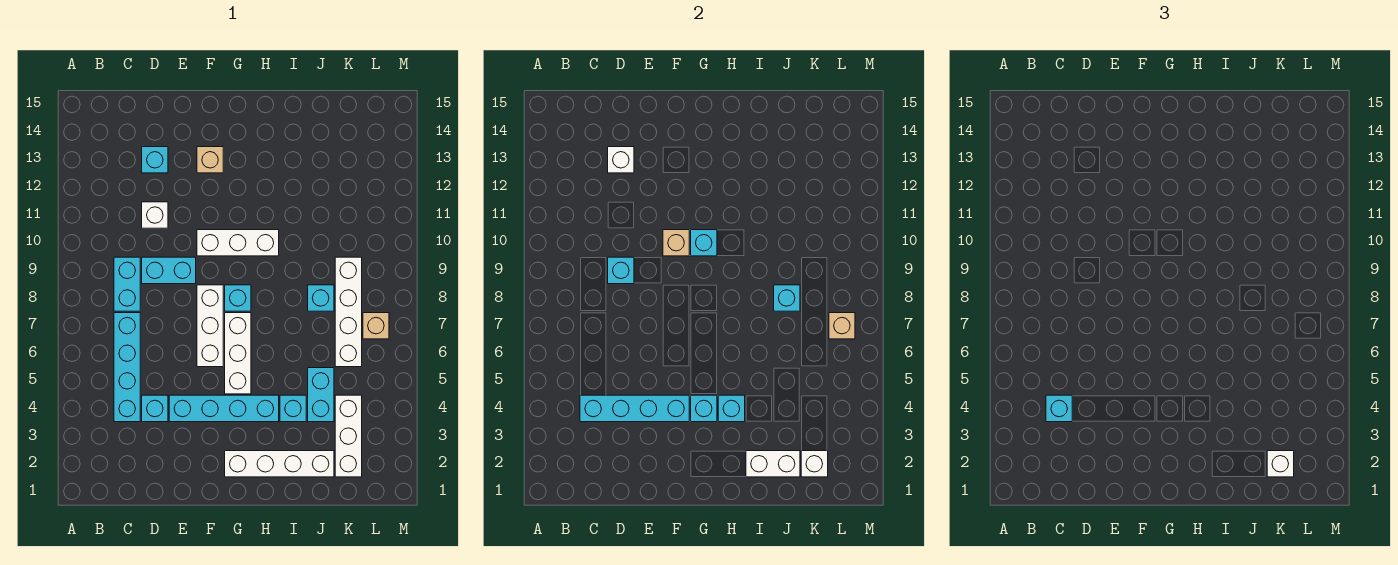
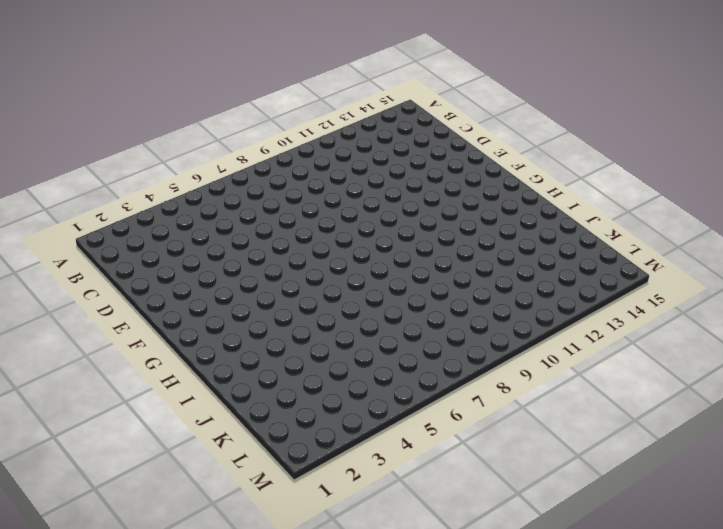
none -> cyan 1x4 brick [114,313,140,422]
none -> cyan 1x2 brick [114,257,140,311]
none -> cyan 1x1 brick [142,395,168,422]
none -> cyan 1x2 brick [142,257,196,284]

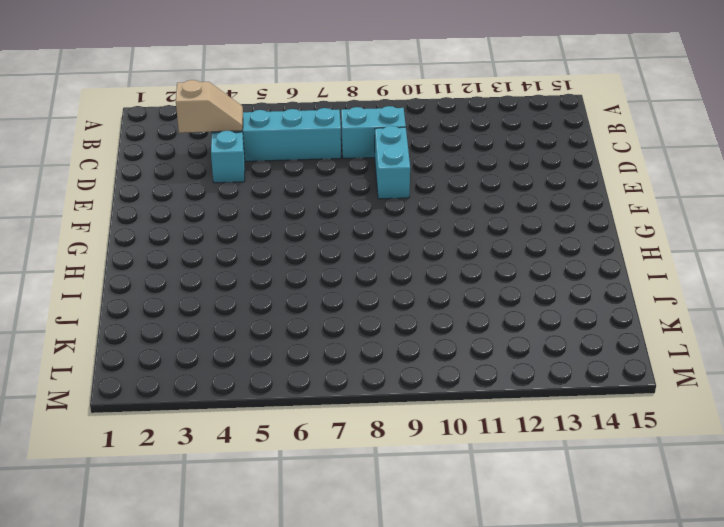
tan 1x2 slope [176,80,243,133] -> cyan 1x4 brick [580,395,689,422]
none -> white 1x1 brick [142,202,168,228]
none -> cyan 1x1 brick [142,147,168,173]
none -> cyan 1x4 brick [169,395,279,422]
none -> white 1x3 brick [197,285,223,367]

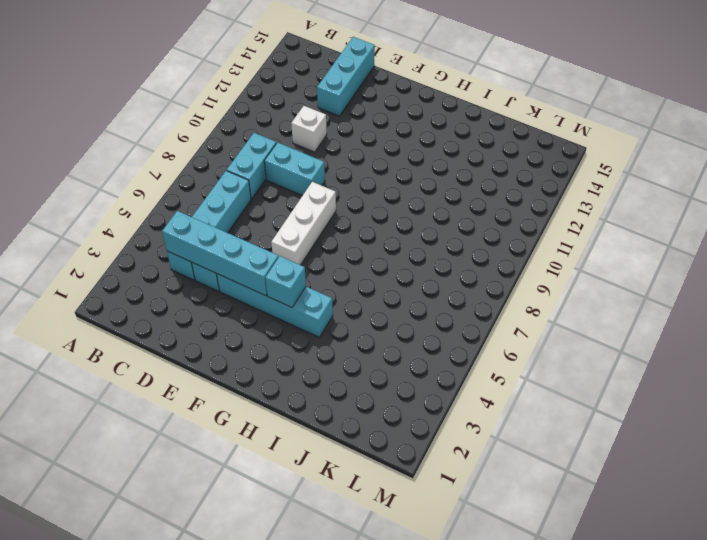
cyan 1x3 brick [317,37,375,116] -> cyan 1x1 brick [142,147,168,173]
none -> white 1x3 brick [197,230,279,256]
none -> tan 1x1 brick [197,147,223,173]
none -> white 1x4 brick [225,451,334,477]
none -> white 1x3 brick [225,313,251,394]

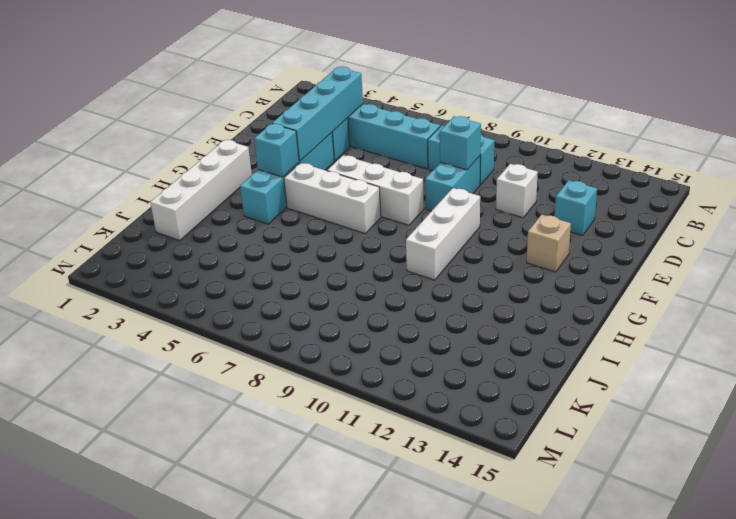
none -> cyan 1x1 brick [225,285,251,311]
none -> cyan 1x1 brick [280,395,306,422]
none -> cyan 1x2 brick [308,368,334,422]
none -> cyan 1x1 brick [308,285,334,311]

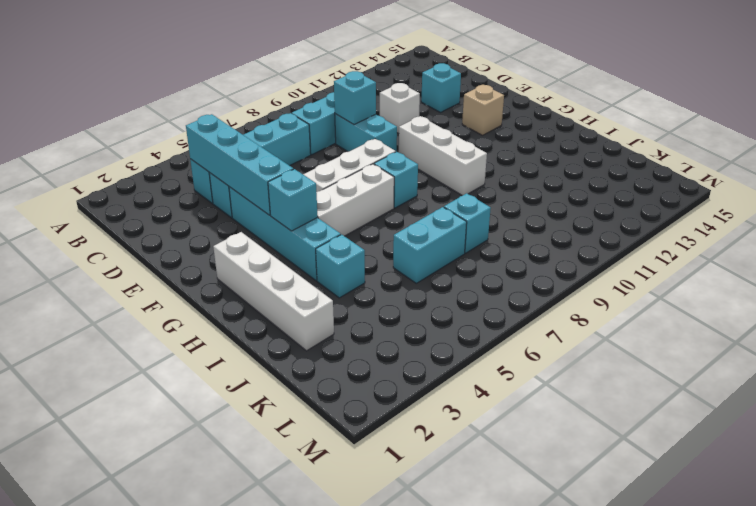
cyan 1x2 brick [393,207,467,283] -> cyan 1x2 brick moved to [308,368,334,422]
none -> white 1x3 brick [335,395,362,477]
none -> white 1x4 brick [335,257,362,367]
none -> tan 1x1 brick [363,313,389,339]
none -> white 1x1 brick [608,147,634,173]

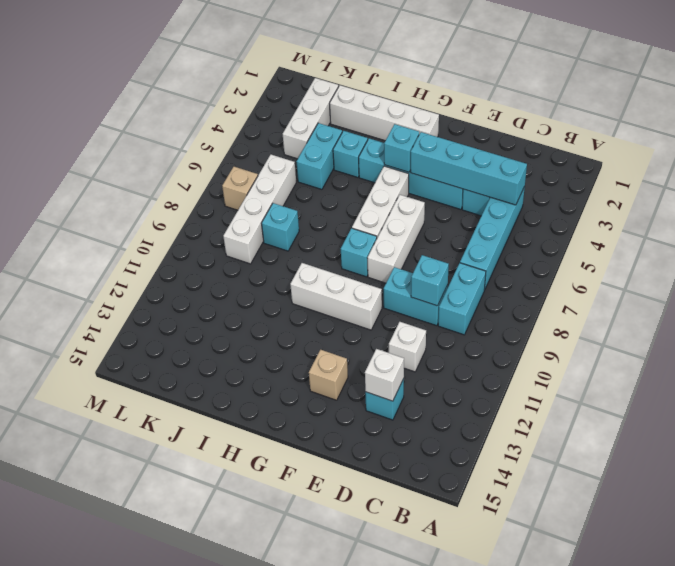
none -> tan 1x1 brick [663,230,689,256]
none -> cyan 1x1 brick [691,230,717,256]
none -> cyan 1x1 brick [718,395,745,422]
none -> white 1x2 brick [746,451,800,477]

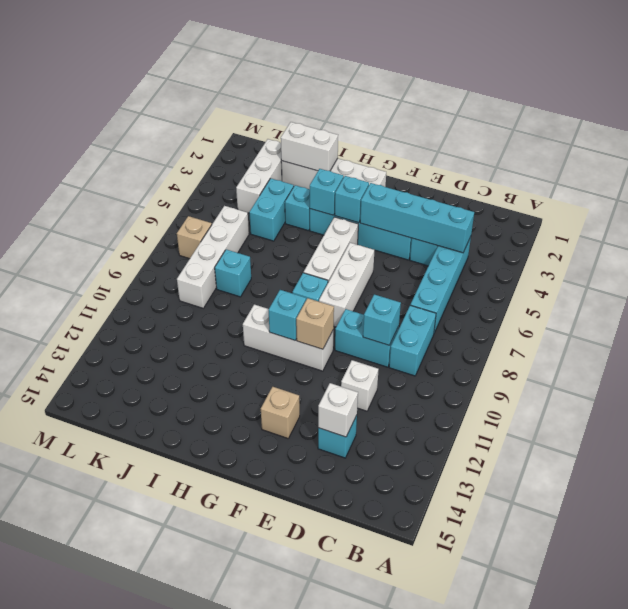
none -> cyan 1x1 brick [774,285,800,311]
none -> white 1x1 brick [801,451,828,477]
none -> tan 1x1 brick [829,313,855,339]
none -> cyan 1x1 brick [1046,395,1072,422]

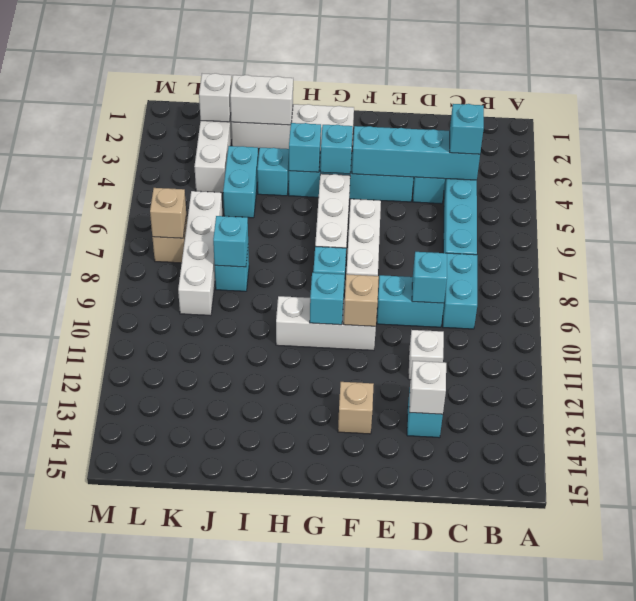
none -> white 1x1 brick [1267,451,1294,477]

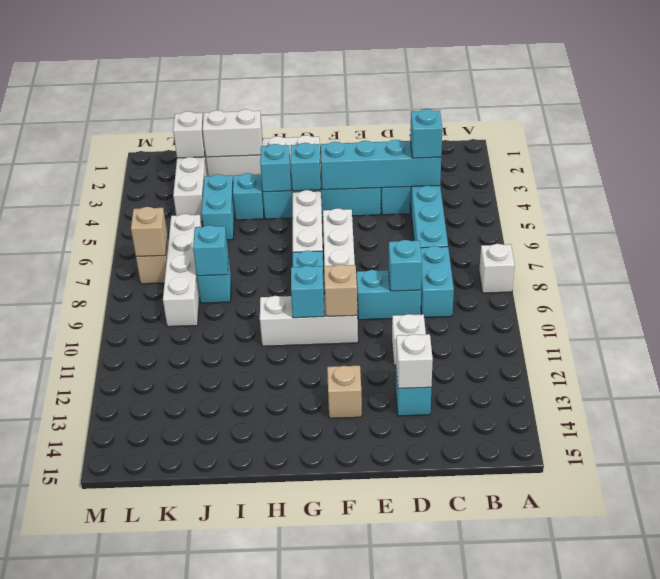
white 1x1 brick [479,244,515,293] -> white 1x1 brick moved to [1267,451,1294,477]

